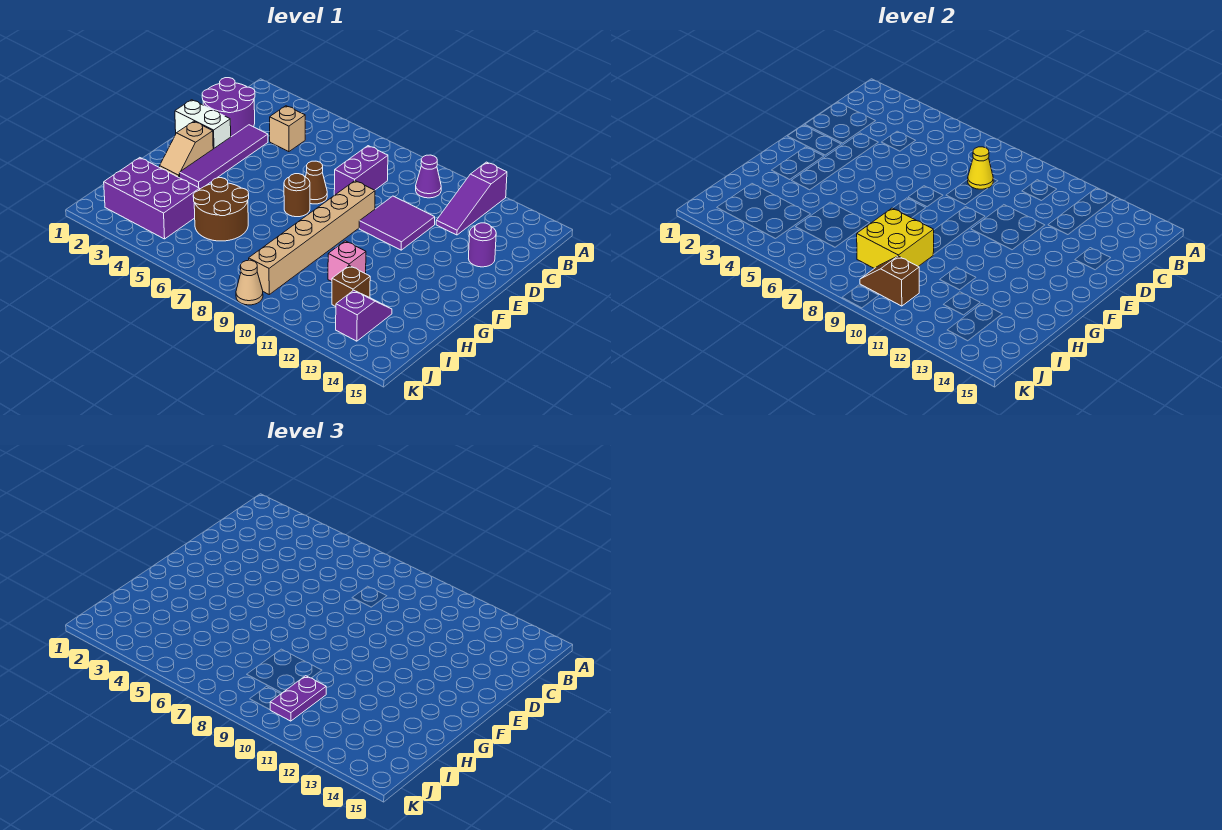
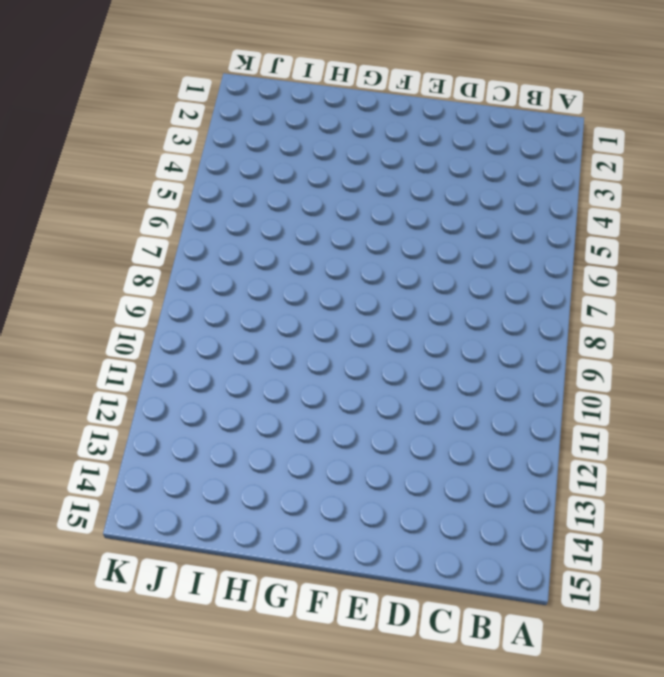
none -> purple 1x3 slope [436,162,507,235]
none -> purple 1x1 cone [416,155,441,198]
none -> purple 2x2 round brick [202,78,255,137]

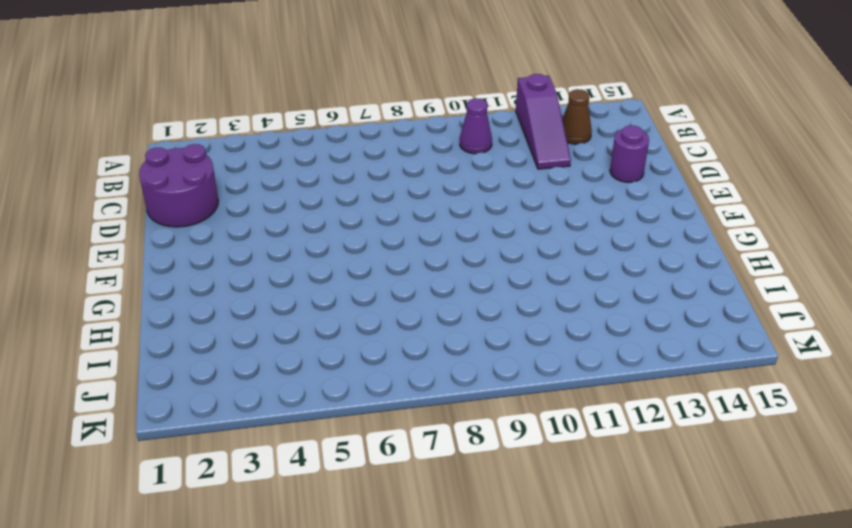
brown 1x1 cone [562,89,592,144] -> brown 1x1 cone moved to [306,161,327,204]
none -> tan 1x1 brick [270,106,305,152]
none -> purple 1x2 brick [334,146,388,195]
none -> purple 1x4 tile [179,125,268,189]

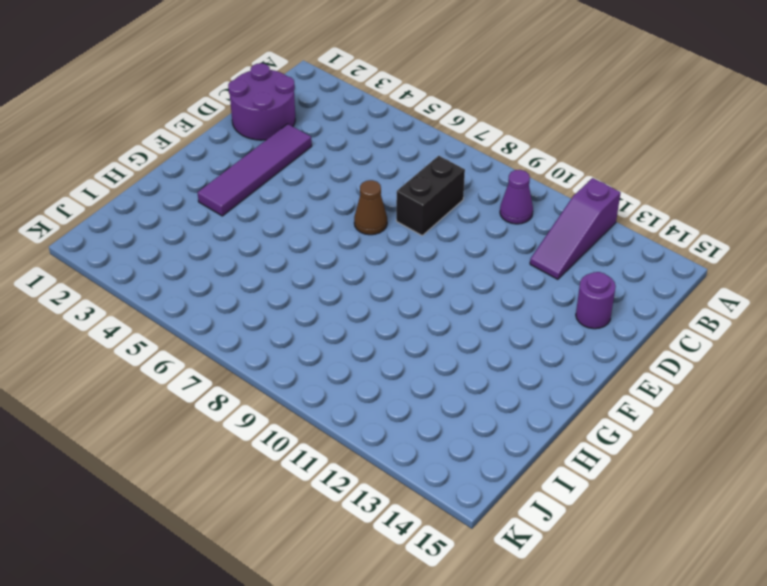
black 1x2 brick [396,156,465,235] -> purple 1x2 brick [334,146,388,195]
none -> tan 1x1 brick [270,106,305,152]
none -> purple 2x2 tile [359,196,435,250]
none -> white 1x2 brick [175,100,231,149]

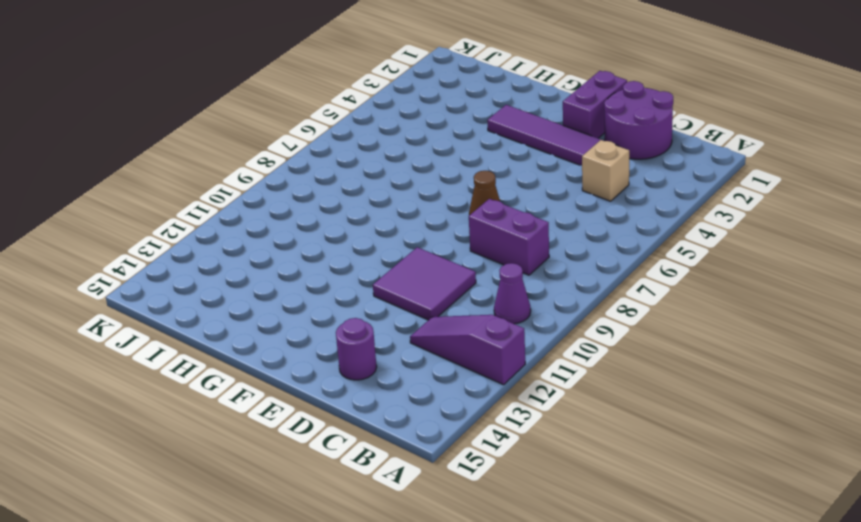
purple 1x2 brick [563,71,627,138] -> white 1x2 brick [175,100,231,149]
none -> tan 1x6 brick [249,181,375,294]
none -> tan 1x2 slope [160,121,213,178]
none -> brown 1x1 round brick [284,174,310,217]

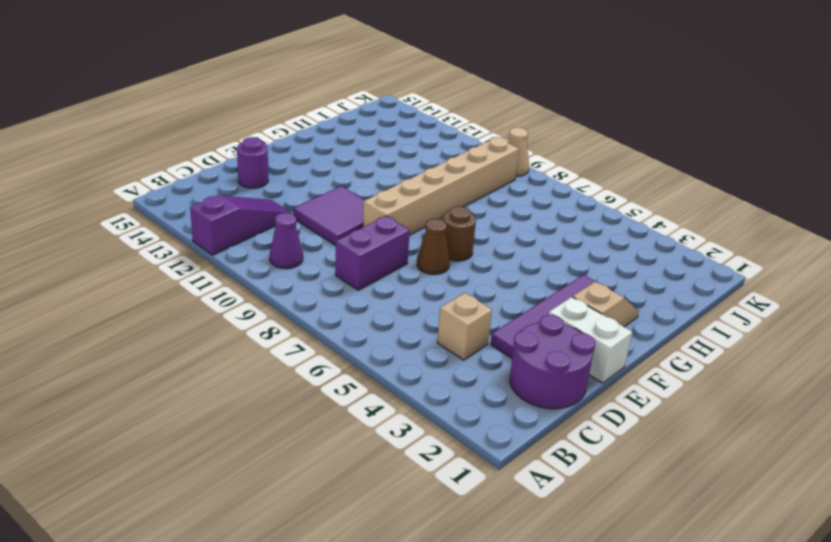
none -> brown 2x2 round brick [193,178,249,241]
none -> pink 1x1 brick [328,241,366,281]
none -> purple 2x3 brick [104,158,200,239]

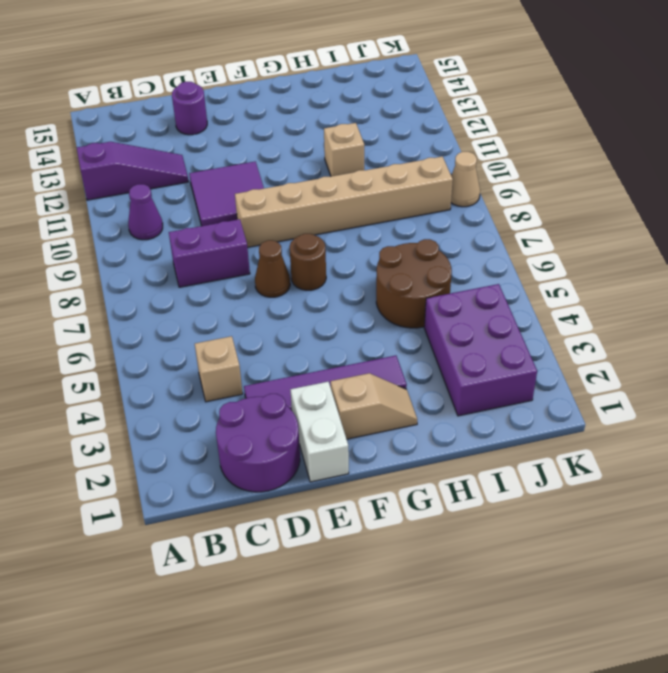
tan 1x1 brick [324,123,364,176] -> pink 1x1 brick [328,241,366,281]
none -> brown 1x1 brick [332,266,370,307]
none -> purple 1x2 slope [336,290,392,341]
none -> yellow 1x1 cone [968,147,993,189]

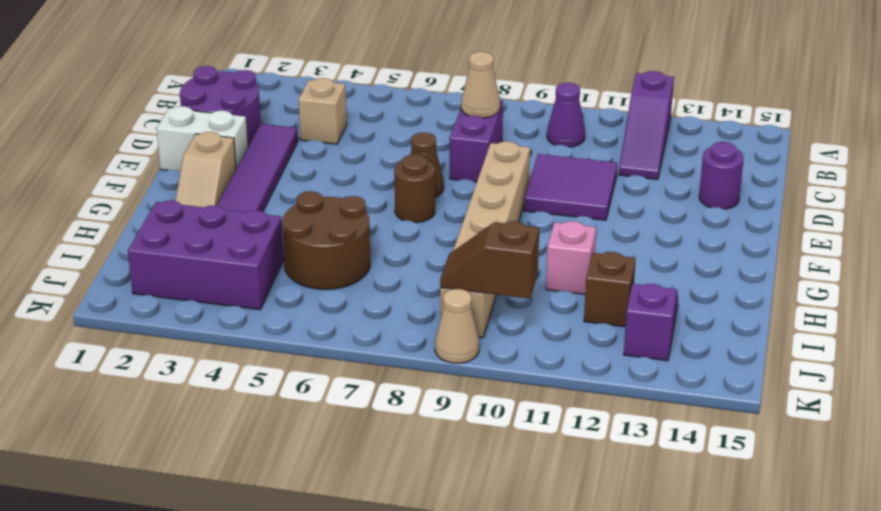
tan 1x1 cone [461,52,500,118] -> yellow 1x1 cone [968,147,993,189]
none -> yellow 2x2 brick [857,208,934,268]
none -> purple 1x2 plate [270,676,326,721]

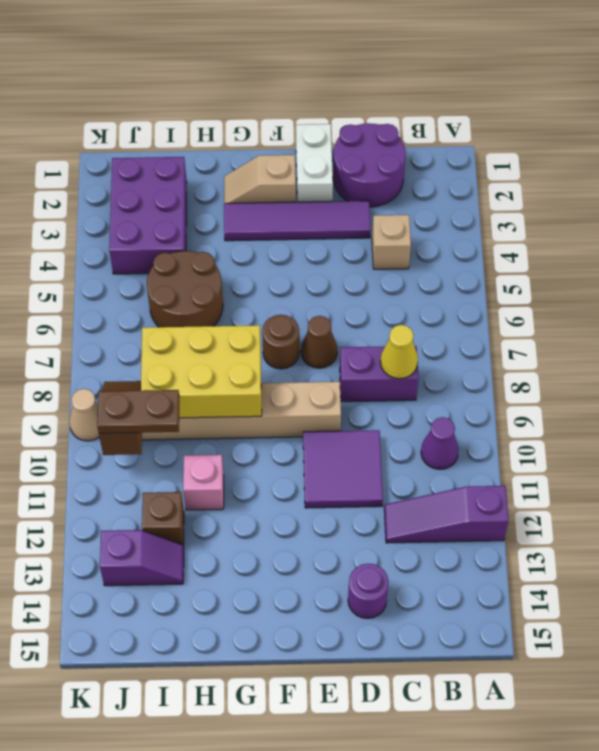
yellow 2x3 brick [141,325,262,418] -> yellow 2x2 brick [857,208,934,268]
brown 1x2 plate [97,390,179,433] -> purple 1x2 plate [270,676,326,721]

